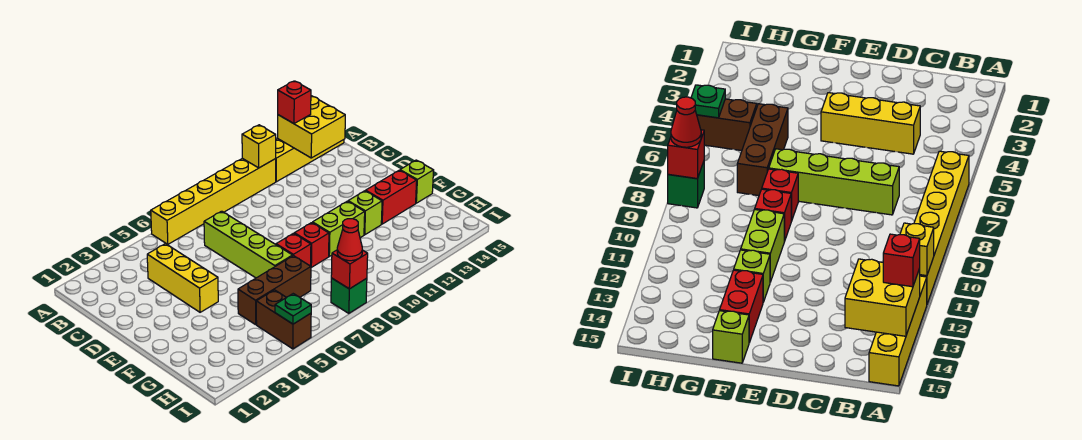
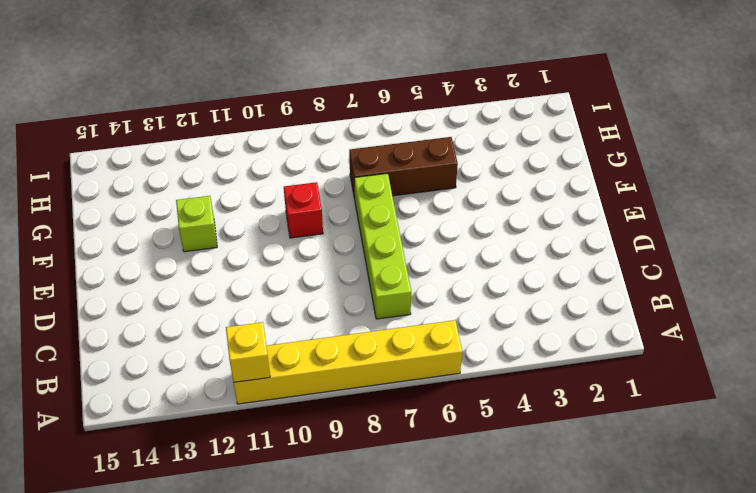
none -> yellow 1x4 brick [275,139,344,182]
none -> yellow 1x3 brick [147,244,218,312]
none -> red 1x1 brick [276,233,311,266]

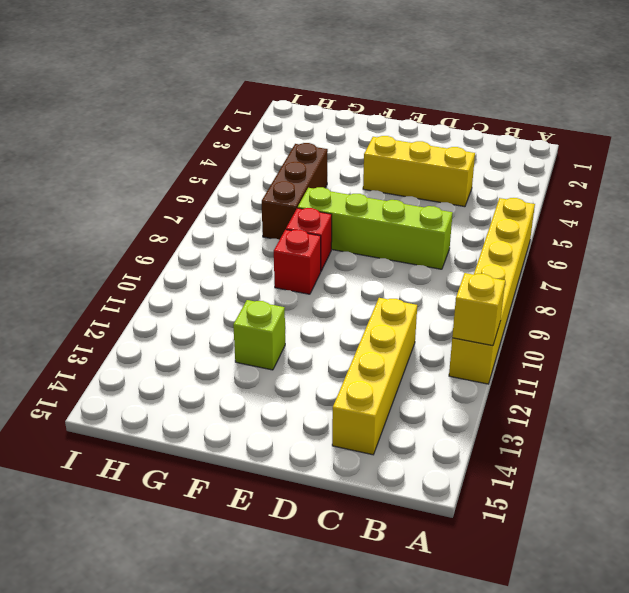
yellow 1x4 brick [332,298,417,455] -> yellow 1x4 brick moved to [275,139,344,182]
none -> lime 1x2 brick [312,201,365,256]
none -> red 1x2 brick [366,170,417,224]
none -> lime 1x1 brick [400,160,434,203]

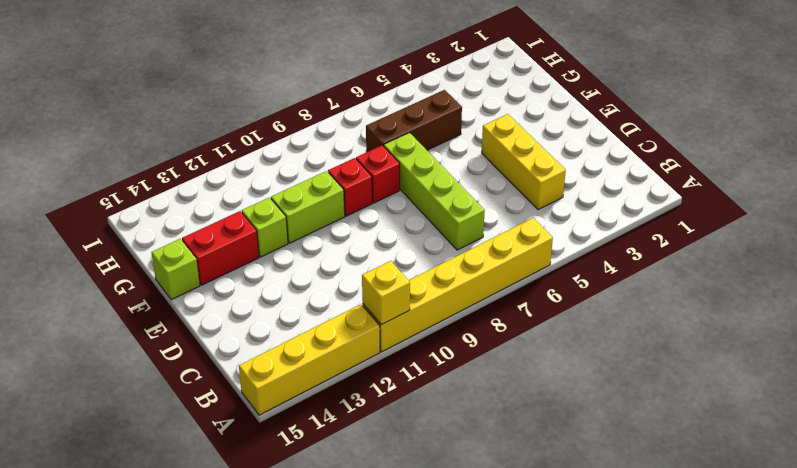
none -> brown 1x2 brick [256,290,311,349]
none -> green 1x1 brick [331,278,367,313]
none -> yellow 2x2 brick [277,96,345,158]

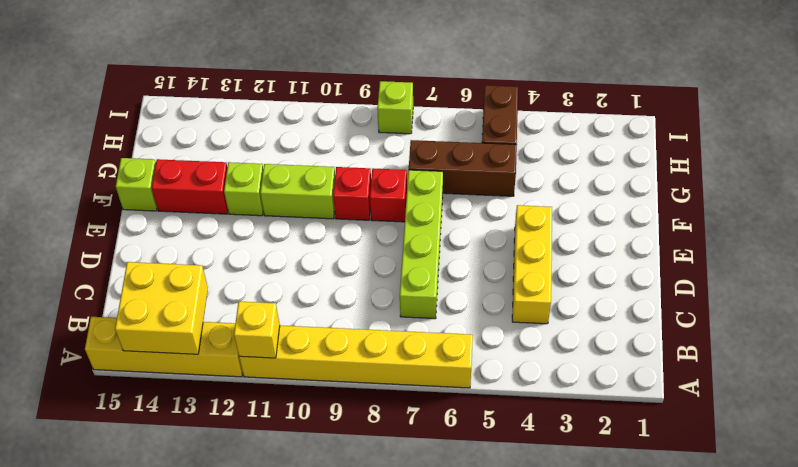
lime 1x1 brick [377,81,413,134] -> green 1x1 brick [331,278,367,313]
none -> green 1x1 plate [275,294,311,324]
none -> red 1x1 brick [331,250,368,289]
none -> red 1x1 brick [278,81,311,124]

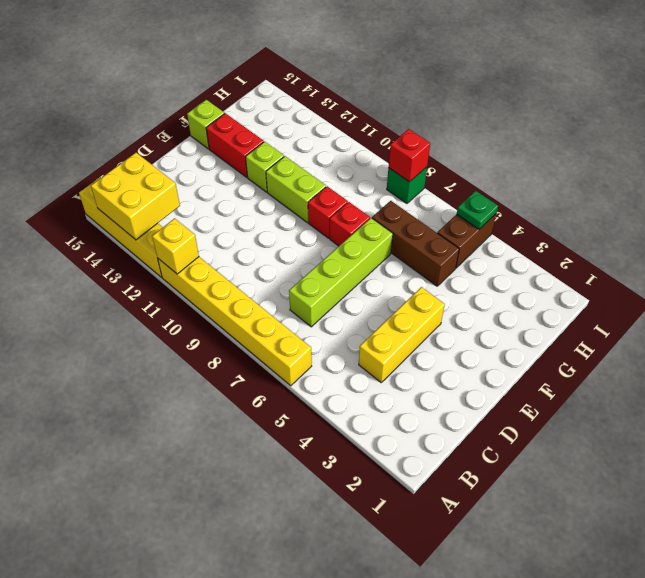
none -> red 1x1 brick [278,81,311,124]
none -> red 1x1 cone [337,219,362,261]

